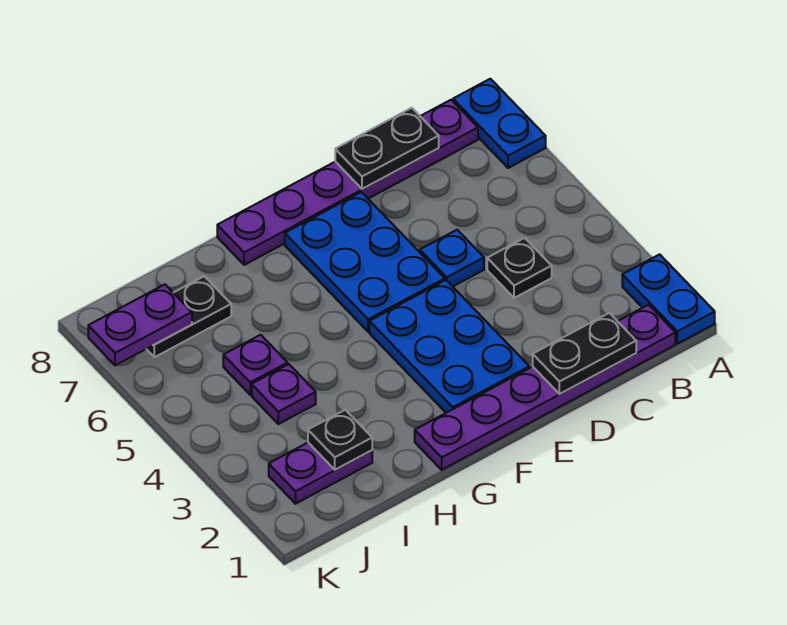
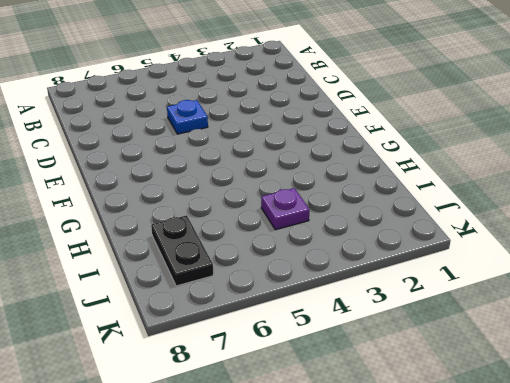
none -> blue 1x2 plate [622,254,715,344]
none -> blue 1x2 plate [453,79,546,168]
none -> purple 1x6 plate [415,305,675,470]

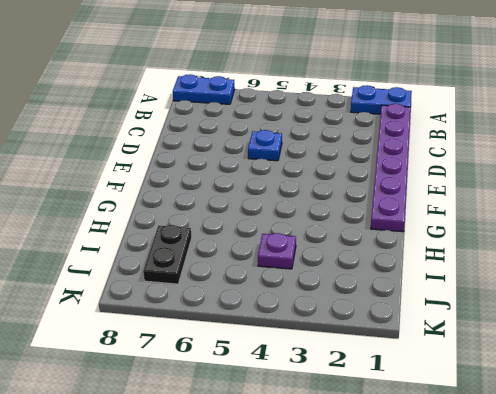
none -> purple 1x6 plate [217,100,478,265]
none -> black 1x1 plate [487,238,552,298]
none -> blue 2x3 plate [369,280,529,413]

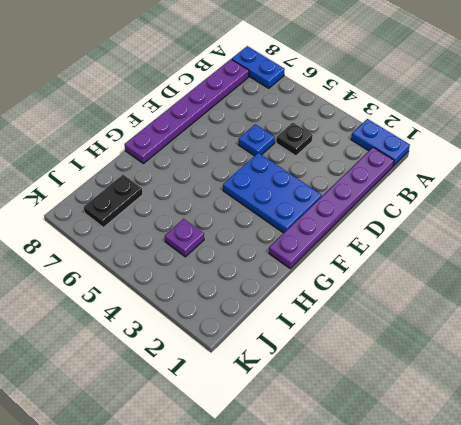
none -> blue 2x3 plate [285,192,445,332]
none -> purple 1x2 plate [269,443,372,504]
none -> purple 1x1 plate [223,335,288,395]

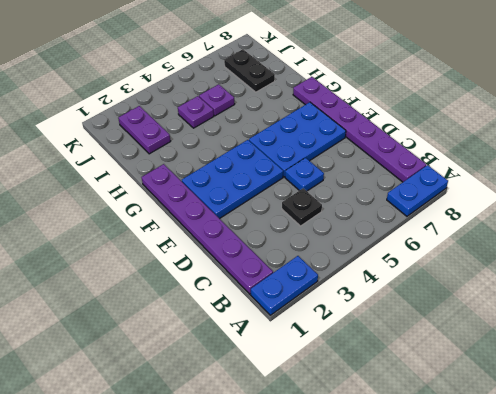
none -> black 1x2 plate [533,313,636,394]
none -> black 1x2 plate [335,108,439,189]
none -> black 1x1 plate [308,410,372,470]

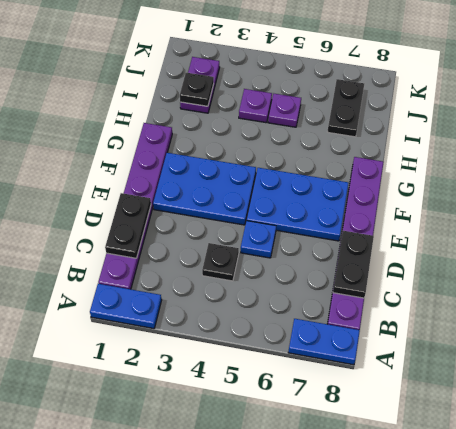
none -> purple 1x2 plate [88,284,192,365]

